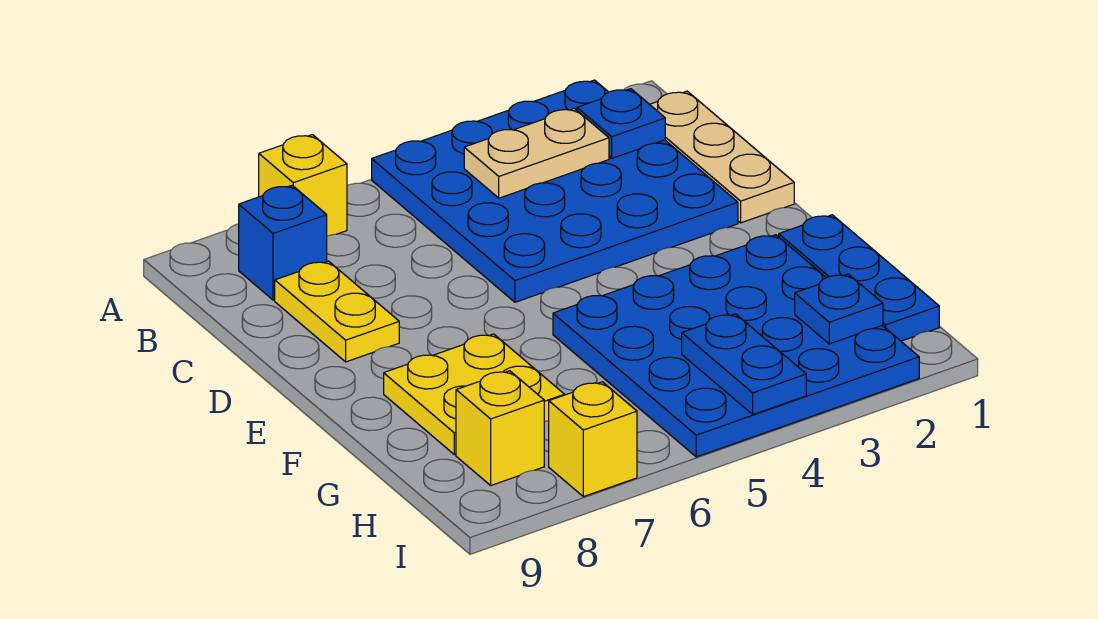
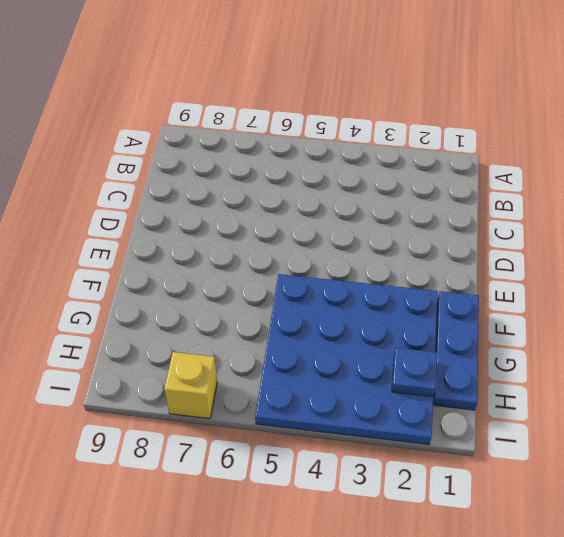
none -> blue 4x4 plate [372,80,738,302]
none -> yellow 1x1 brick [259,135,347,236]
none -> tan 1x3 plate [650,91,794,223]

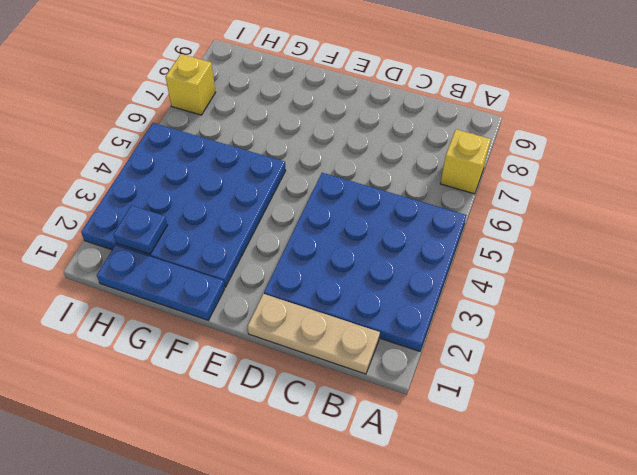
none -> blue 1x1 brick [239,185,327,300]
none -> yellow 1x2 plate [275,261,399,362]
none -> yellow 2x2 plate [384,334,565,455]

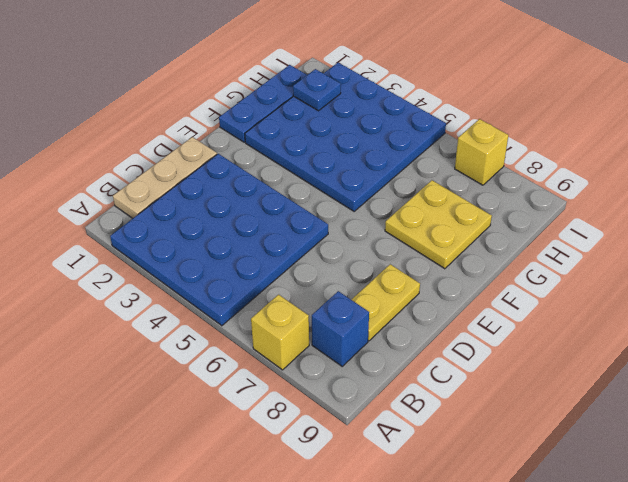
none -> yellow 1x1 brick [456,371,544,485]
none -> blue 1x1 plate [577,89,665,158]
none -> tan 1x2 plate [464,108,609,198]

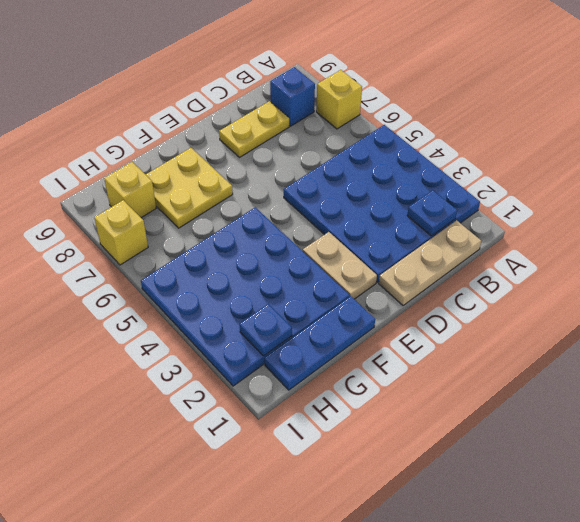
tan 1x2 plate [303,232,377,299] -> tan 1x2 plate moved to [464,108,609,198]
none -> blue 1x2 plate [682,314,806,414]

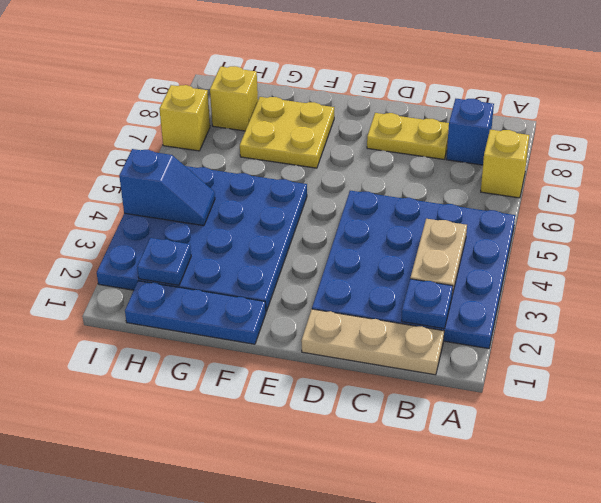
blue 1x2 slope [119,149,215,226] -> blue 1x2 plate [682,314,806,414]

